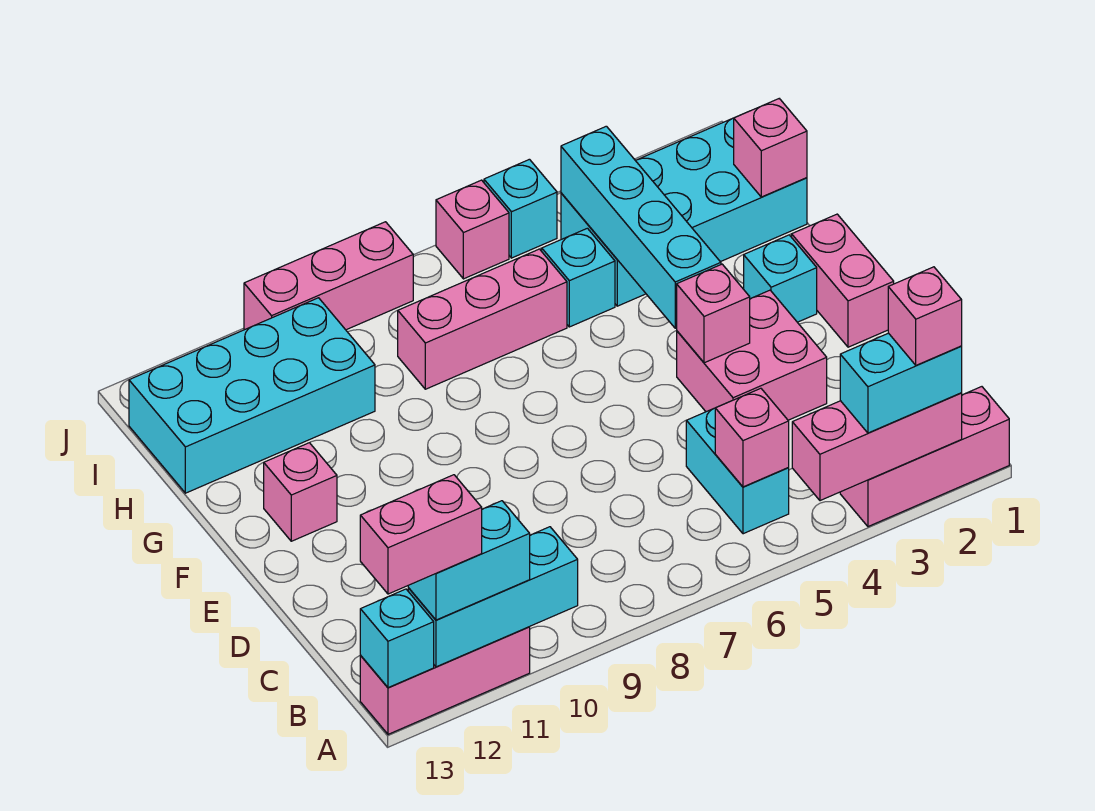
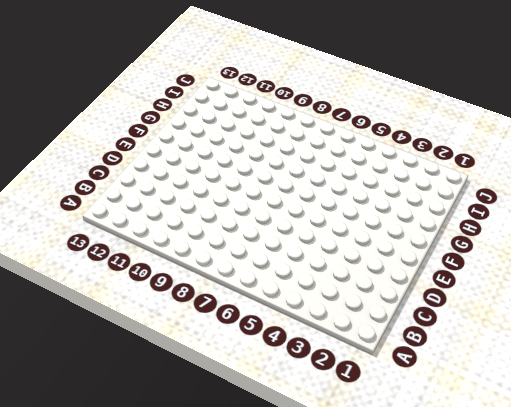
none -> pink 1x3 brick [840,387,1009,527]
none -> pink 1x3 brick [360,627,530,734]
none -> cyan 1x2 brick [686,408,789,534]

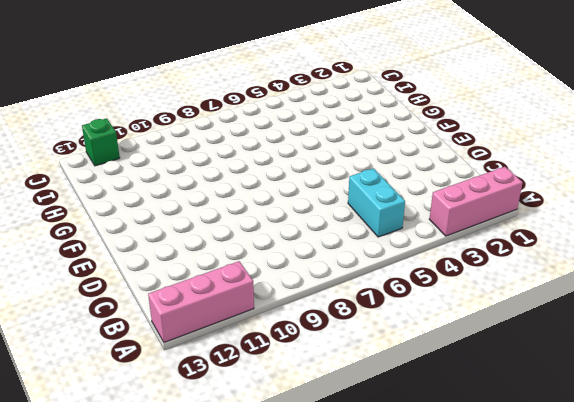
green 1x1 brick [82,118,120,166] -> none
none -> pink 2x2 brick [677,290,827,420]
none -> pink 1x2 brick [792,214,894,347]
none -> cyan 1x1 brick [744,235,817,322]

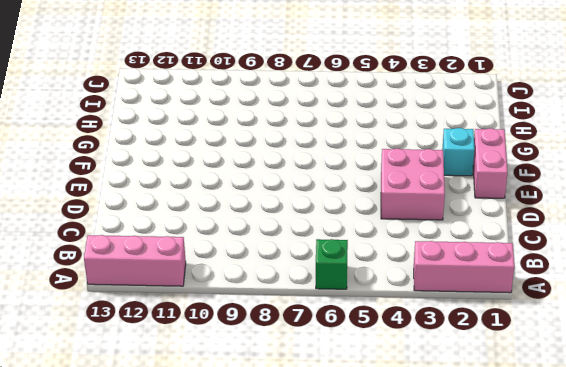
green 1x1 brick [316,239,348,289] -> none
none -> cyan 1x2 brick [686,408,789,534]
none -> pink 1x1 brick [264,443,337,541]
none -> cyan 2x4 brick [561,118,807,306]

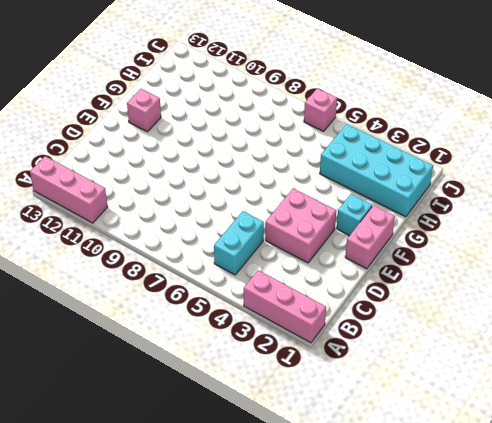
none -> cyan 1x1 brick [542,228,615,327]
none -> pink 1x3 brick [398,249,567,389]
none -> cyan 2x4 brick [129,298,375,493]

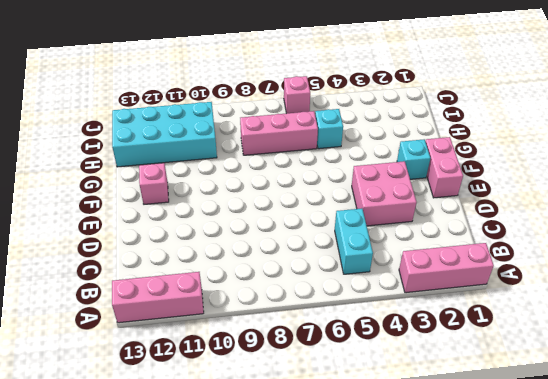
none -> cyan 2x4 brick [561,118,807,306]
none -> cyan 1x1 brick [484,159,557,258]
none -> pink 1x3 brick [244,222,413,330]

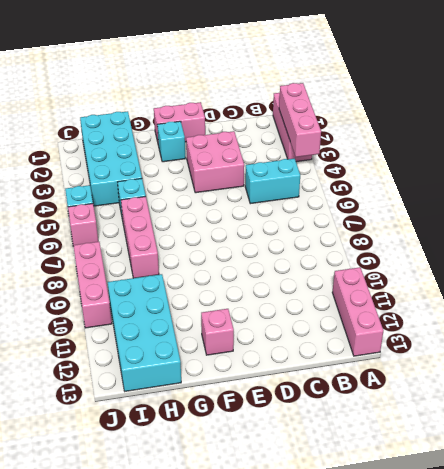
none -> cyan 1x3 brick [408,527,578,667]
none -> cyan 1x1 brick [360,589,434,688]
none -> pink 1x1 brick [715,388,789,487]

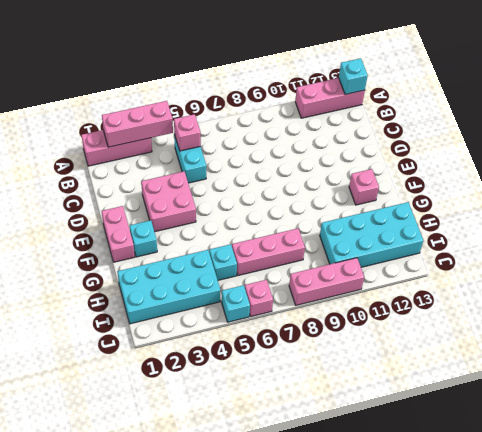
none -> cyan 1x3 brick [408,527,578,667]
none -> pink 1x1 brick [677,264,750,363]
none -> cyan 1x4 brick [561,126,721,328]

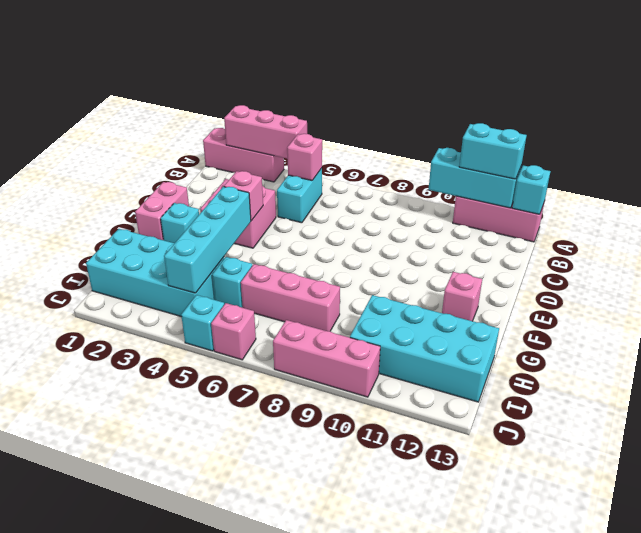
none -> pink 1x1 brick [734,99,807,197]
none -> cyan 1x2 brick [840,333,962,433]
none -> pink 1x1 brick [888,267,962,366]

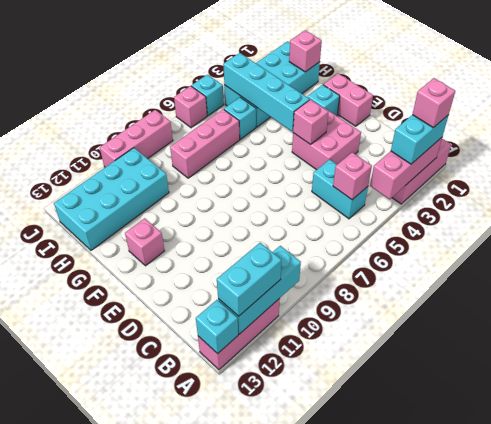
none -> pink 1x2 brick [360,475,482,594]

